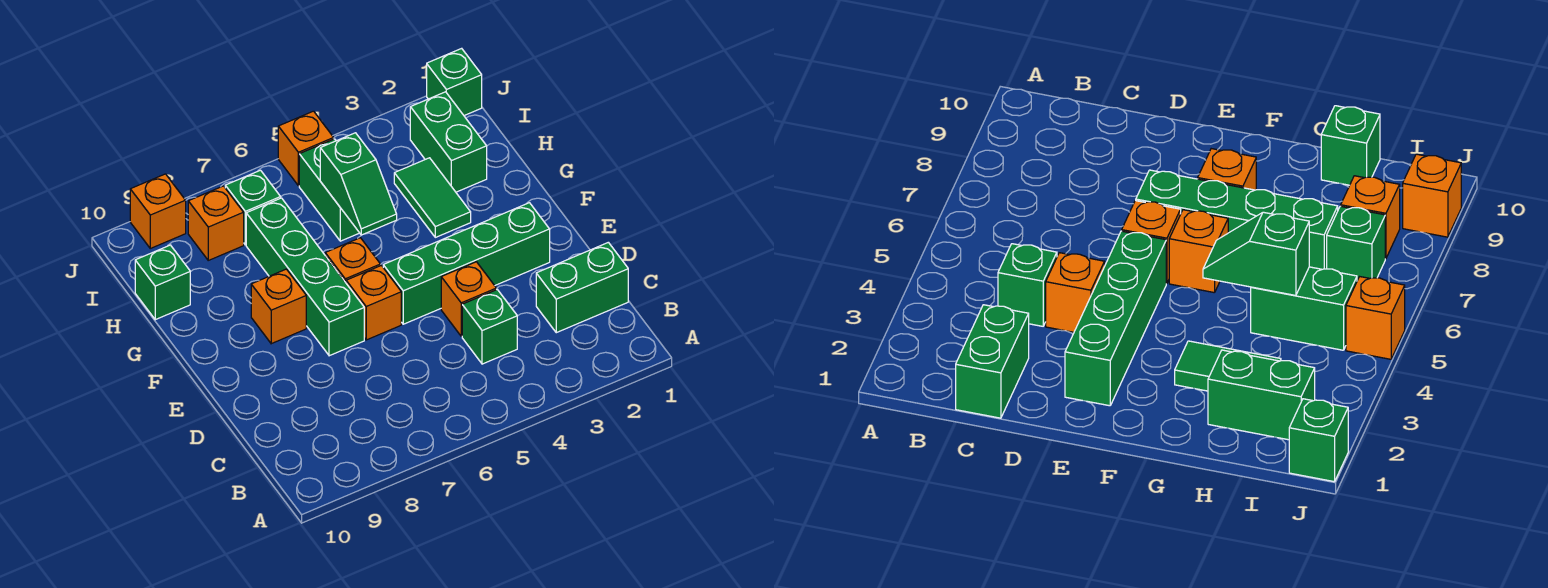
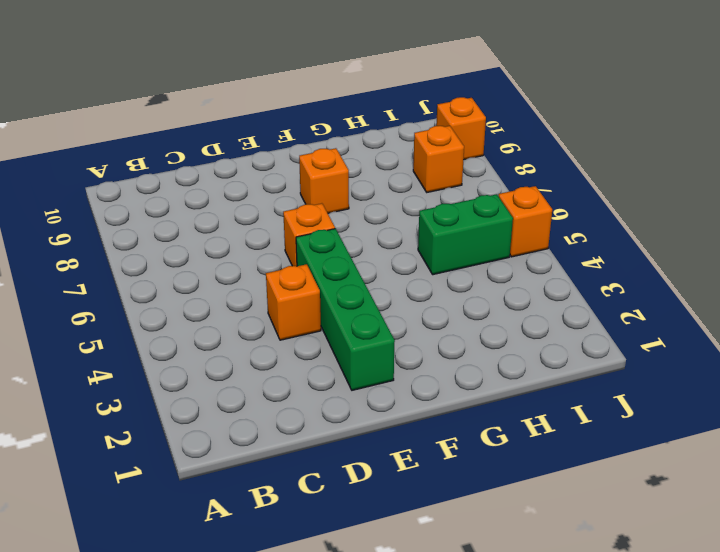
none -> green 1x2 brick [536,242,628,333]
none -> green 1x1 brick [462,290,517,364]
none -> green 1x4 brick [246,198,364,356]

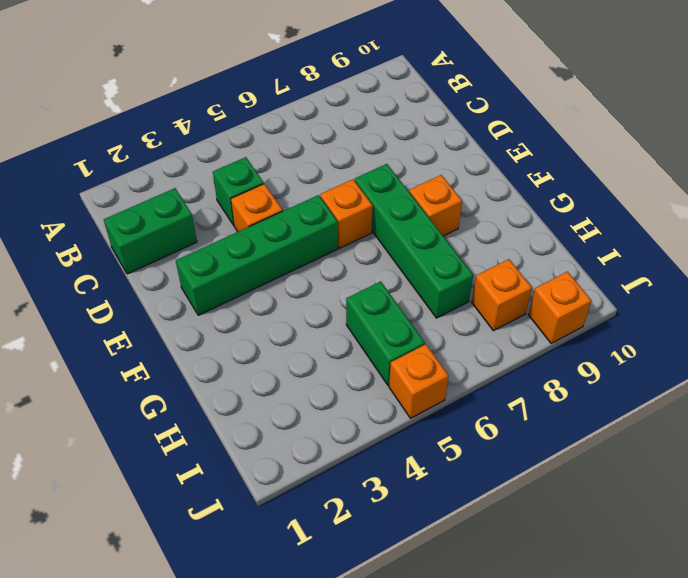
none -> orange 1x1 brick [325,238,380,282]
none -> green 1x2 tile [394,158,471,237]
none -> green 1x2 brick [410,92,487,192]

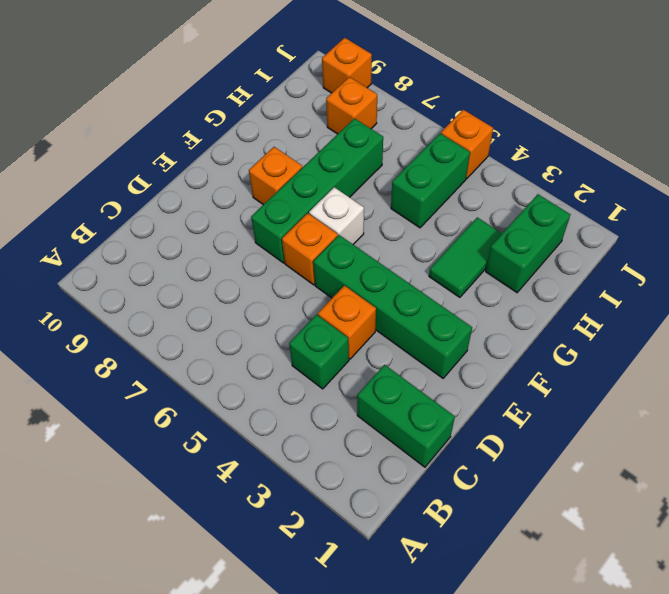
white 1x1 brick [309,187,364,244] -> orange 1x1 brick [325,238,380,282]
none -> green 1x1 brick [135,245,190,320]
none -> green 1x1 brick [225,170,281,245]
none -> green 1x1 brick [427,48,482,116]

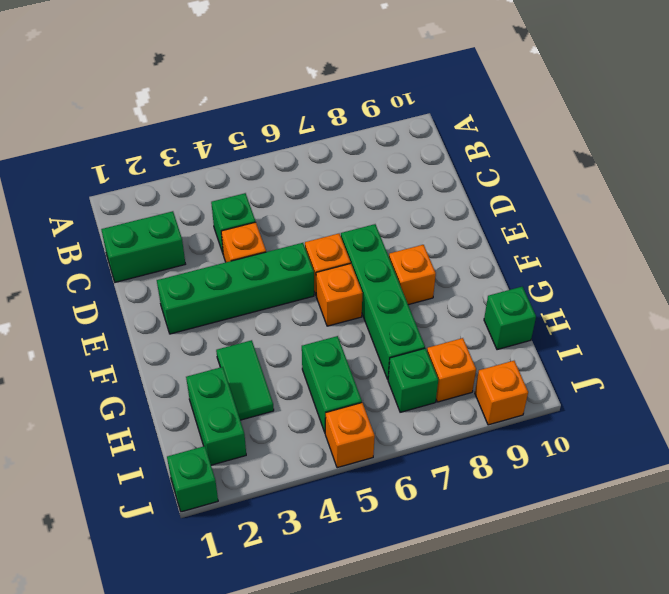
none -> green 1x2 slope [320,133,397,235]

